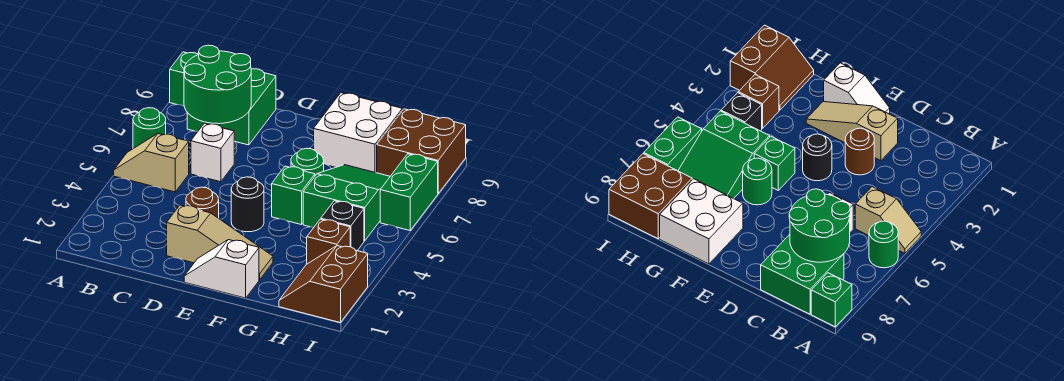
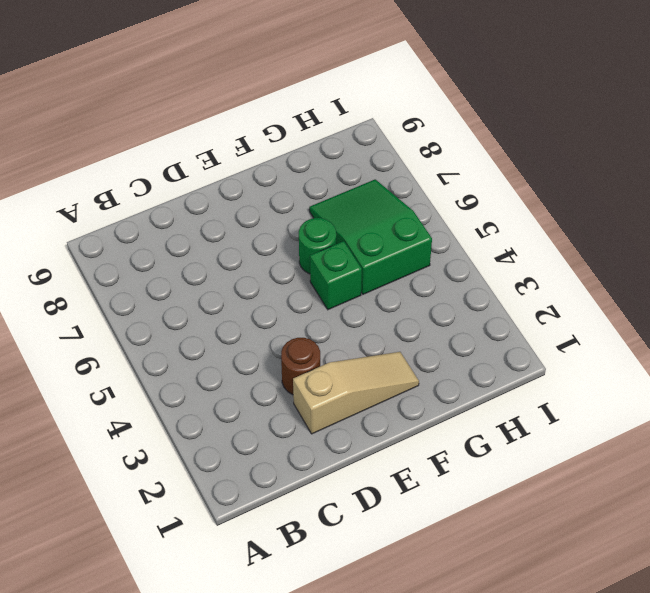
none -> tan 1x2 slope [114,134,189,192]
none -> green 1x1 round brick [133,108,166,149]
none -> green 1x1 brick [170,52,198,106]

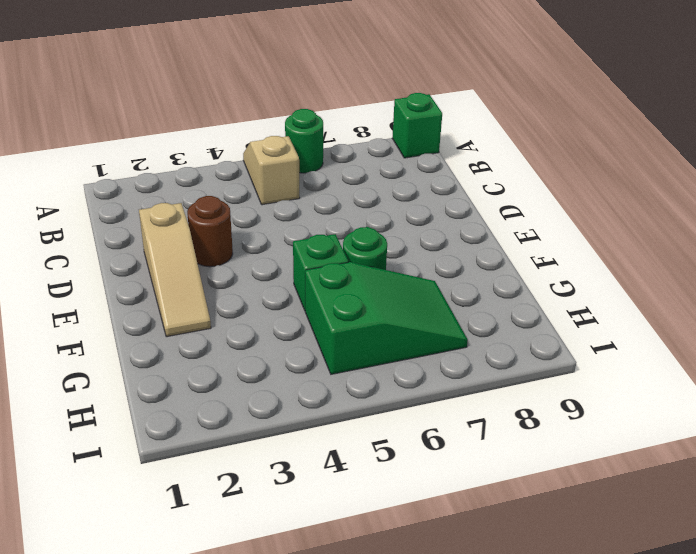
none -> green 2x2 brick [187,69,276,145]
none -> white 1x1 brick [191,123,235,182]
none -> white 1x2 slope [184,240,259,298]

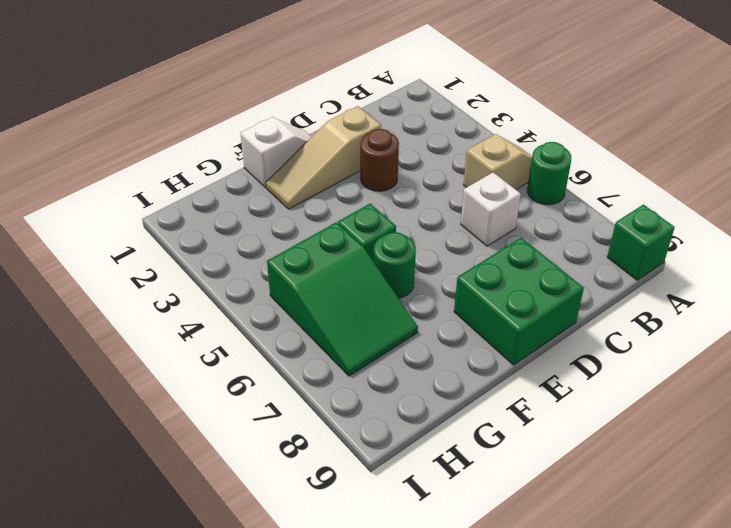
green 2x2 brick [454,237,584,365] -> green 2x2 brick moved to [187,69,276,145]
none -> black 1x1 round brick [231,177,264,232]
none -> white 2x2 brick [314,93,402,173]
none -> brown 2x2 slope [279,246,368,323]

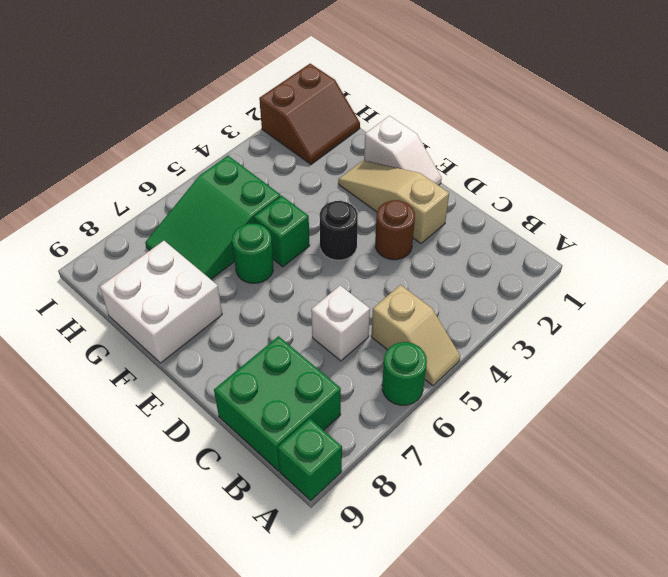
none -> brown 1x1 brick [307,219,350,264]
none -> black 1x1 brick [321,201,364,251]
none -> brown 2x2 brick [377,109,466,194]

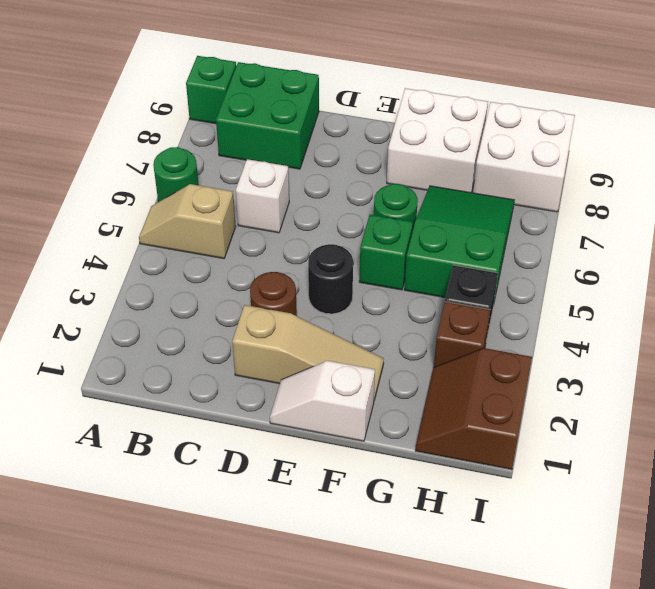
white 2x2 brick [473,102,575,212] -> brown 2x2 brick [377,109,466,194]
none -> green 1x2 brick [380,154,438,230]
none -> green 2x2 round brick [184,45,251,124]

